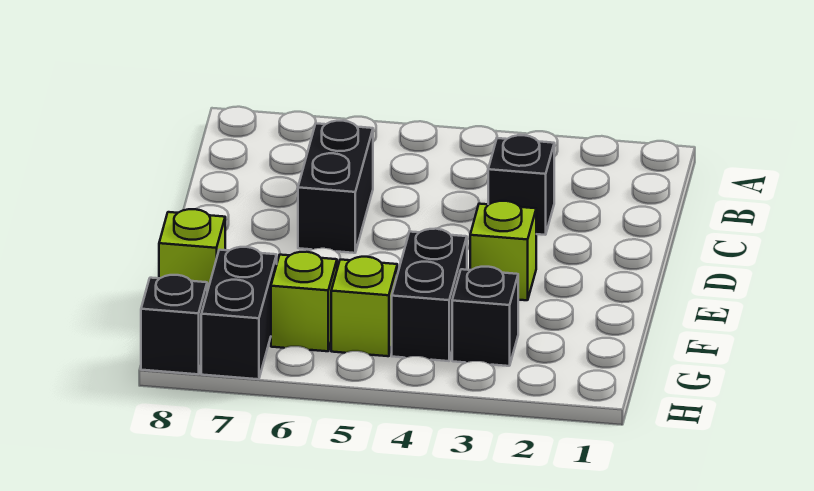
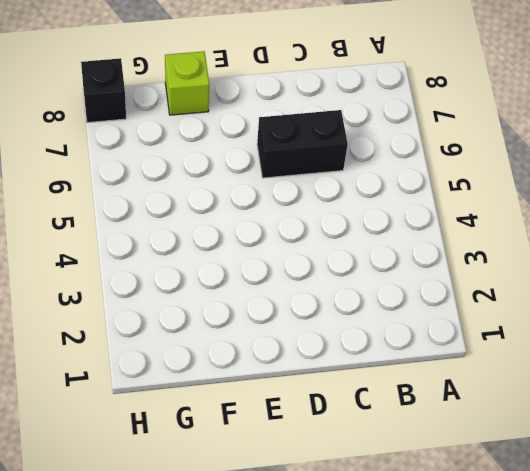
none -> black 1x1 brick [488,135,554,235]
none -> lime 1x1 brick [470,201,536,300]

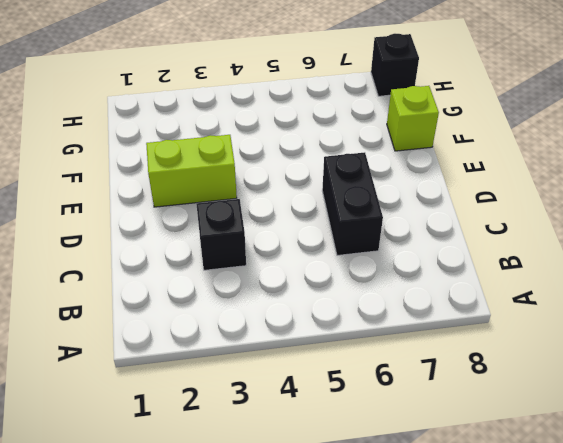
lime 1x2 brick [146,135,237,207] -> lime 1x1 brick [470,201,536,300]
none -> black 1x2 brick [392,229,467,361]
none -> black 1x1 brick [452,267,518,366]

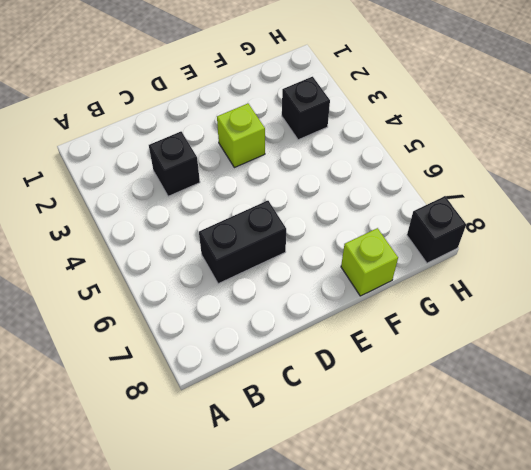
none -> black 1x2 brick [392,229,467,361]
none -> lime 1x1 brick [331,257,397,356]

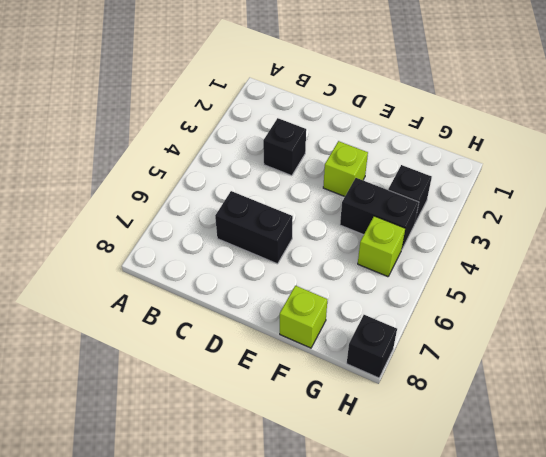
none -> lime 1x1 brick [271,252,337,351]
none -> black 1x2 brick [201,247,277,379]

